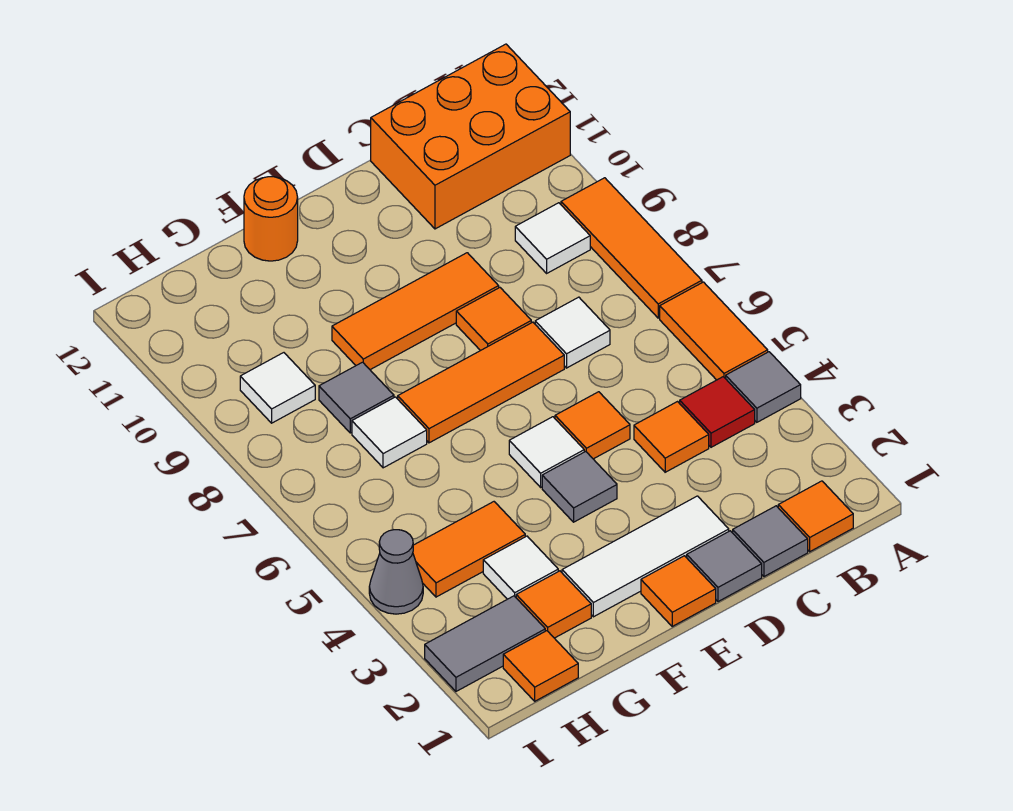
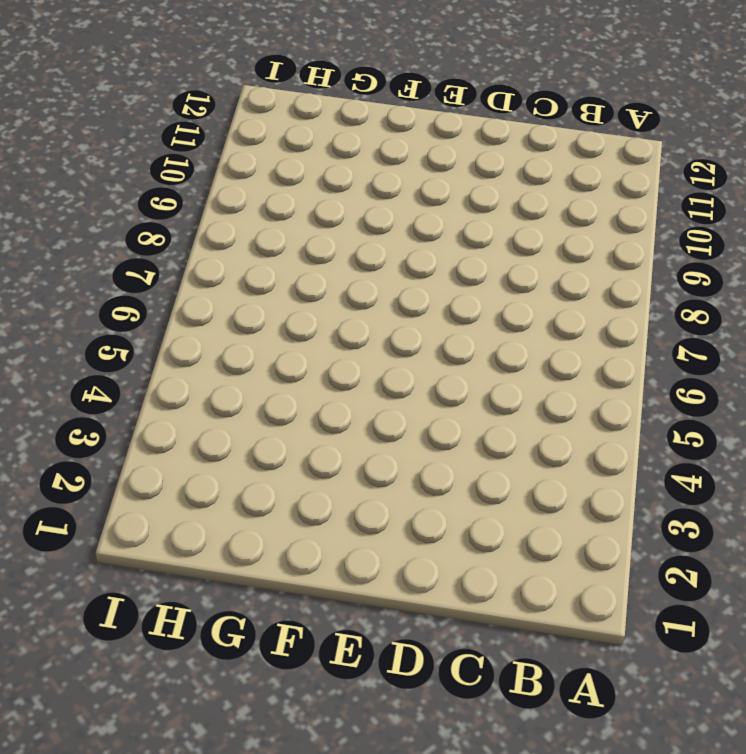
none -> grey 1x1 tile [726,352,801,422]
none -> orange 1x2 tile [660,282,768,380]
none -> orange 1x3 tile [561,178,702,318]

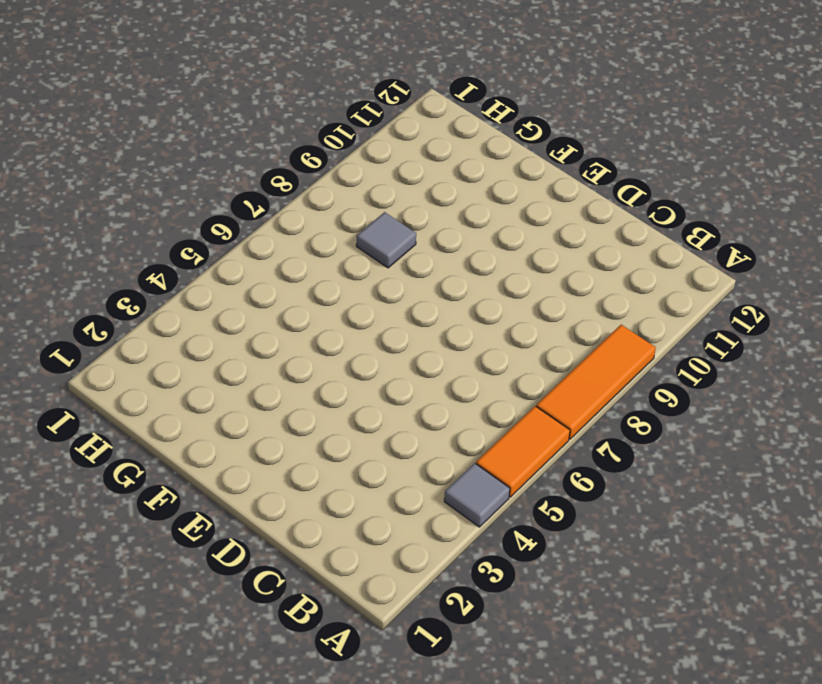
none -> orange 2x3 brick [371,44,570,229]
none -> orange 1x1 tile [778,481,853,552]
none -> red 1x1 tile [680,377,755,447]

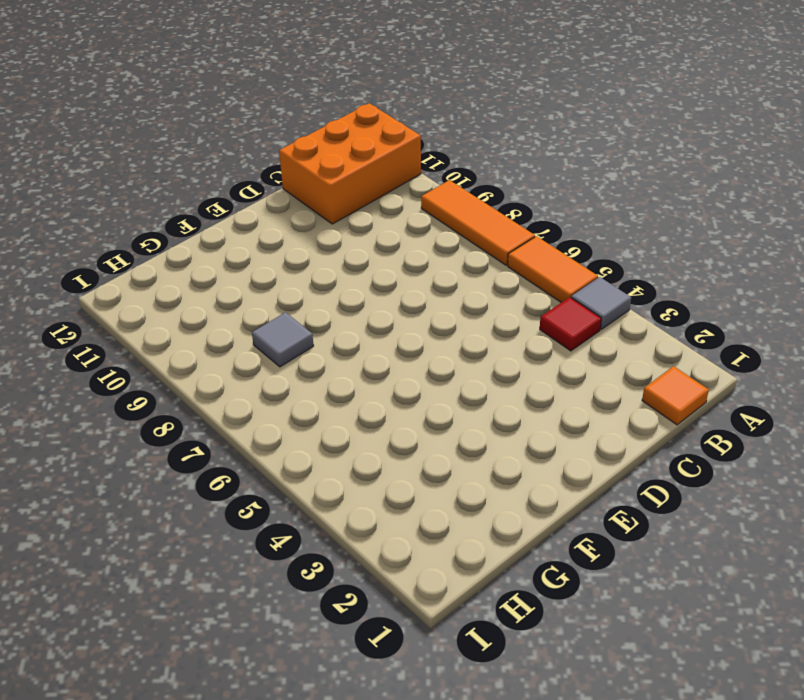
none -> white 1x1 tile [515,203,590,273]
none -> grey 1x1 tile [733,506,808,577]
none -> orange 1x1 tile [634,402,709,472]

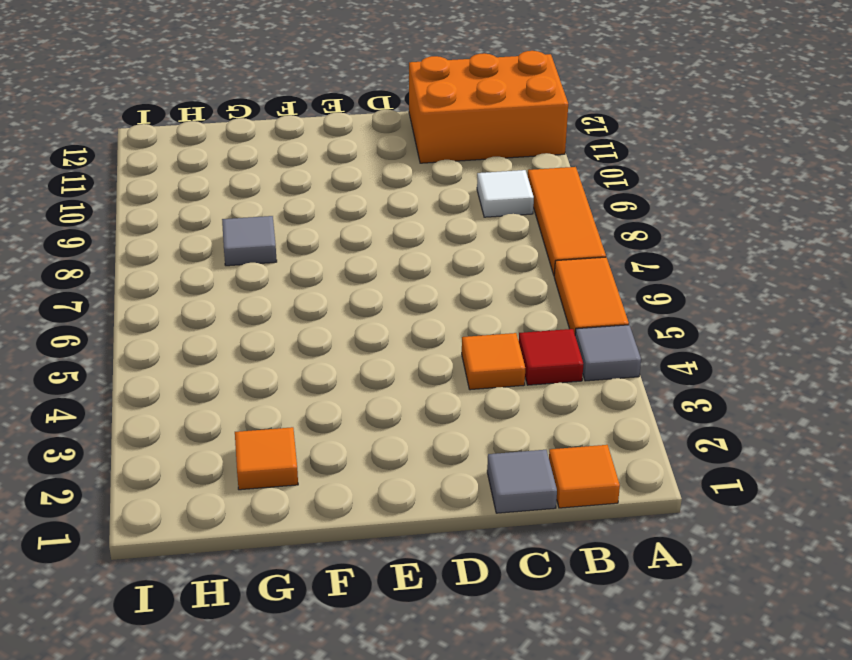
none -> white 1x1 tile [535,297,610,368]
none -> grey 1x1 tile [687,531,762,602]
none -> white 1x3 tile [562,496,729,617]

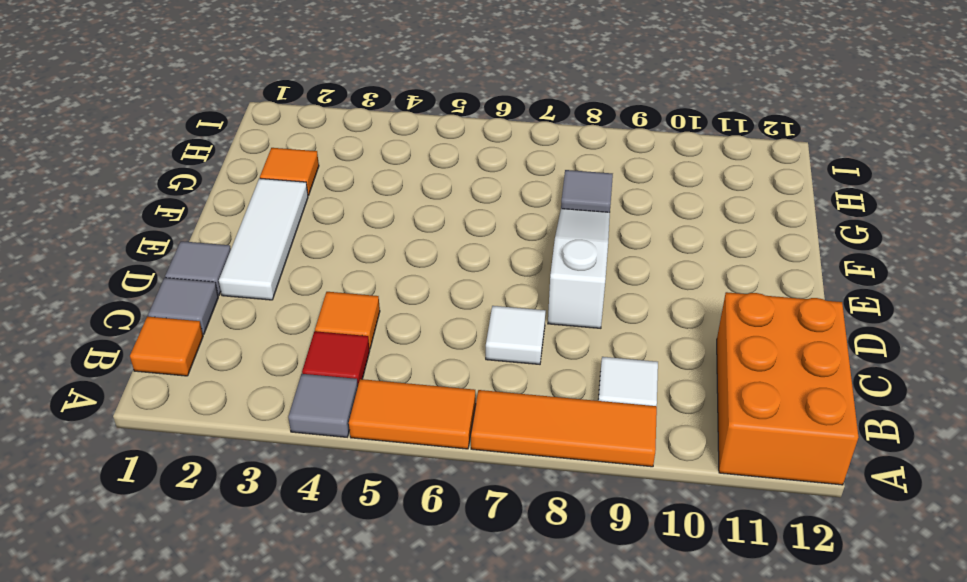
white 1x3 slope [548,209,610,328] -> orange 1x1 tile [456,288,531,351]
none -> orange 1x1 tile [555,392,630,459]
none -> orange 1x3 tile [398,322,564,443]
none -> orange 1x3 tile [332,253,499,370]

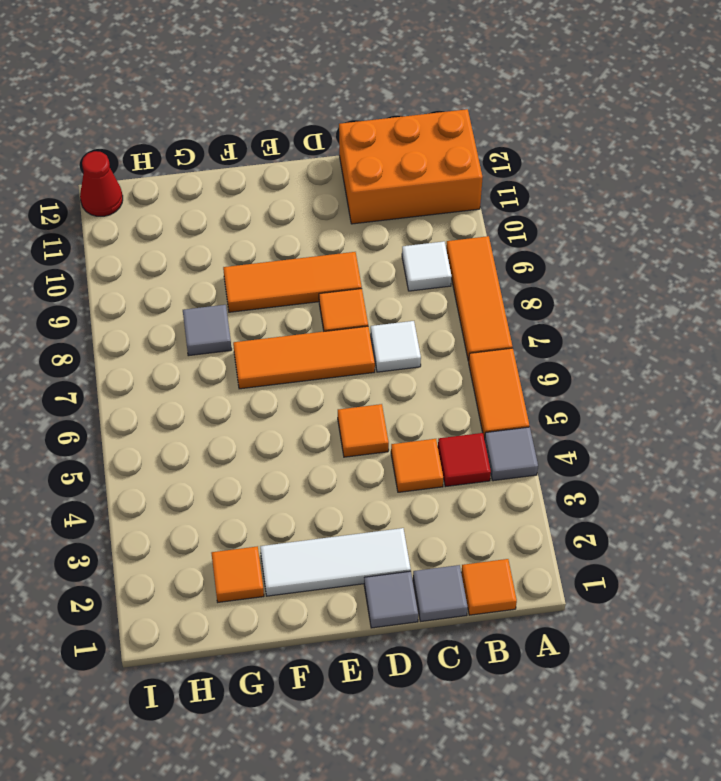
red 1x1 cone [80,151,123,216] -> none
none -> orange 1x1 tile [641,556,716,626]
none -> grey 1x1 tile [542,452,617,522]
none -> white 1x1 tile [509,417,584,487]

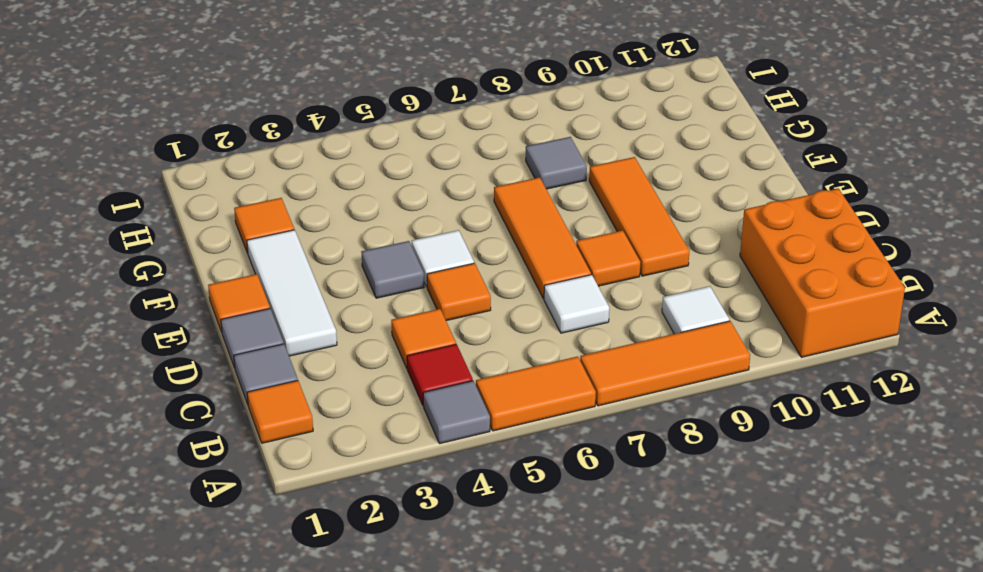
none -> orange 1x1 round brick [244,177,298,261]
none -> white 1x1 tile [483,536,558,599]
none -> orange 1x2 tile [413,502,525,597]

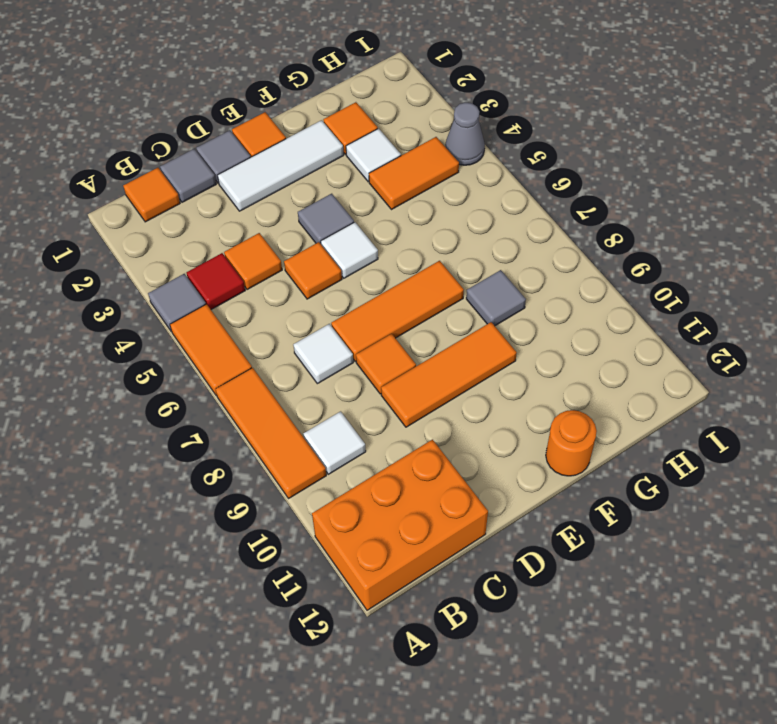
none -> white 1x1 tile [352,397,427,468]
none -> orange 1x1 tile [503,631,578,701]
none -> grey 1x2 tile [425,596,545,691]

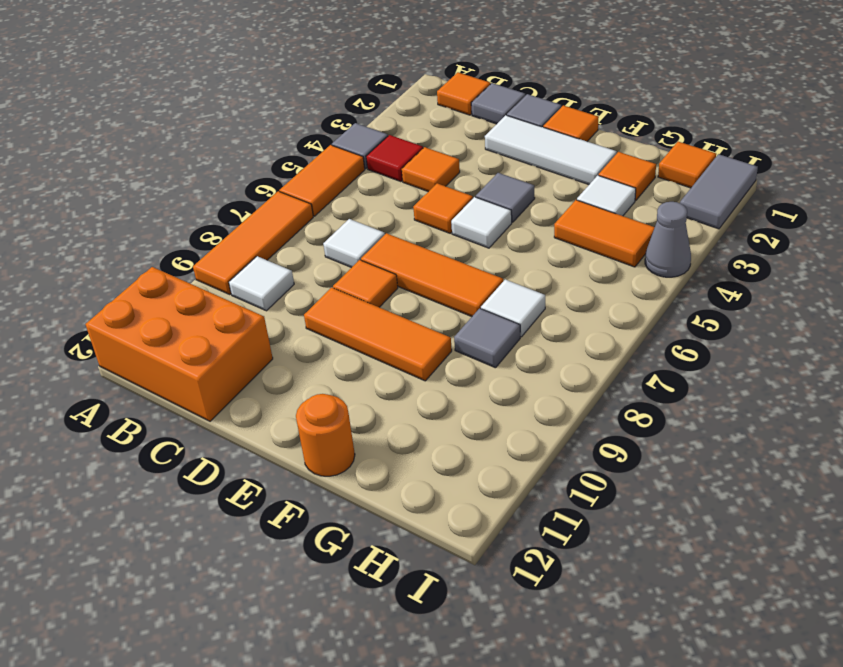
grey 1x2 tile [680,154,758,229] -> grey 1x2 tile turned to [425,596,545,691]
none -> white 1x1 tile [240,353,315,423]

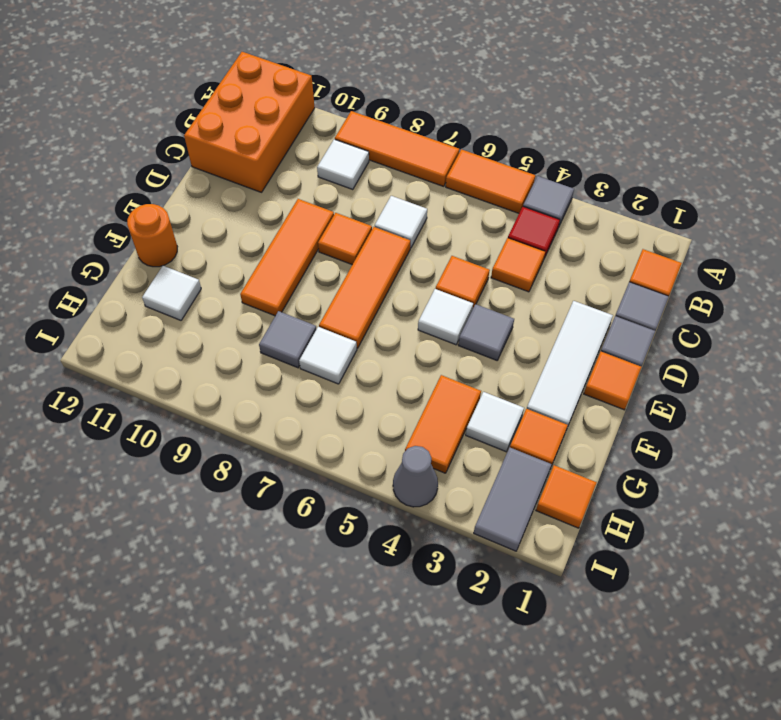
white 1x1 tile [142,266,201,320] -> white 1x1 tile moved to [240,353,315,423]

